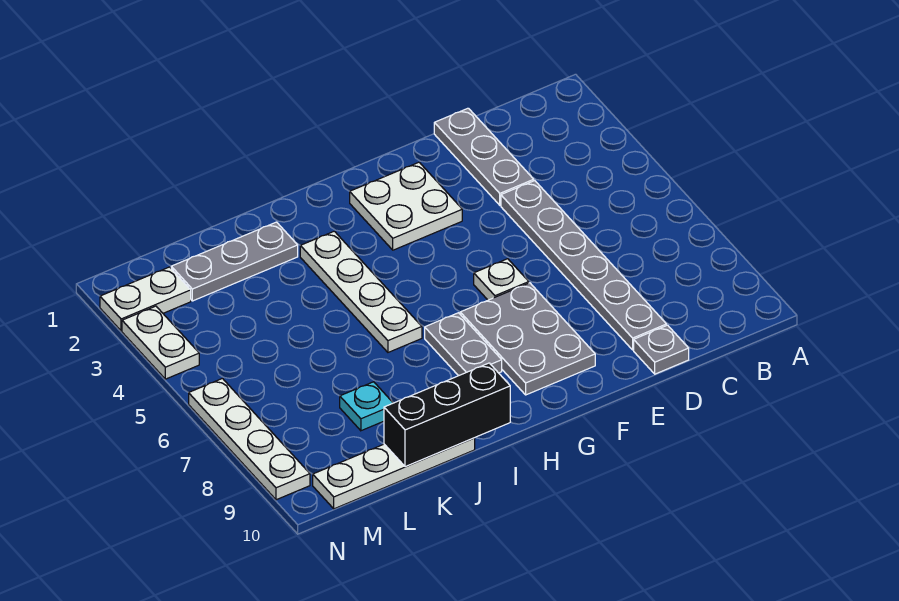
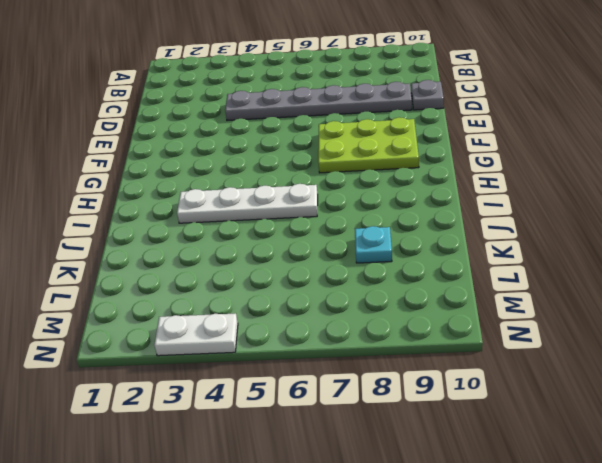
lime 2x3 plate [318,117,419,173] -> grey 2x3 plate [460,283,595,395]
none -> grey 1x3 plate [434,108,534,205]
none -> white 2x2 plate [350,162,462,250]
none -> white 1x1 plate [474,259,529,300]

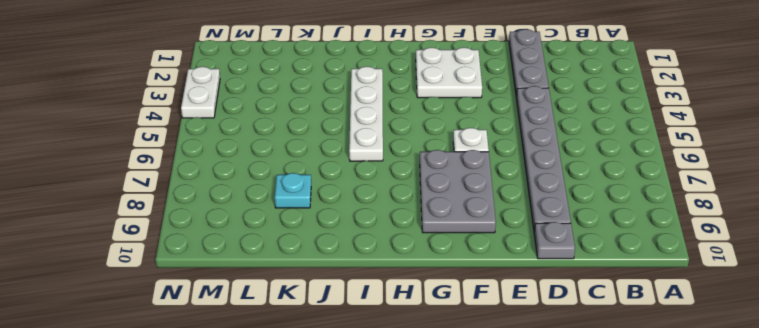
none -> grey 1x2 plate [425,313,502,376]
none -> grey 1x3 plate [171,222,298,301]
none -> white 1x4 plate [313,438,475,509]

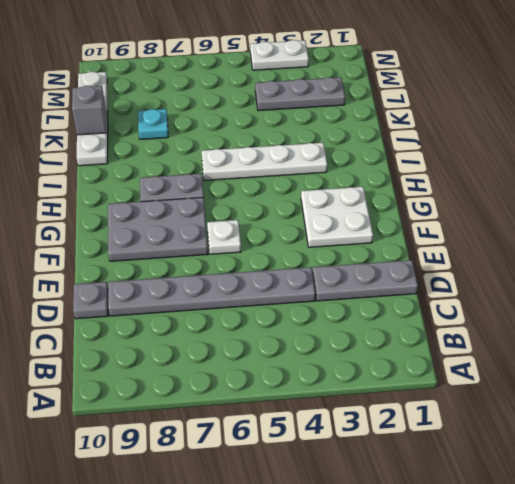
grey 1x1 brick [72,86,106,135] -> black 1x3 brick [384,363,510,467]
grey 1x3 plate [255,77,345,111] -> grey 1x3 plate turned to [171,222,298,301]
none -> white 1x2 plate [100,267,191,331]
none -> white 1x4 plate [189,379,310,500]

